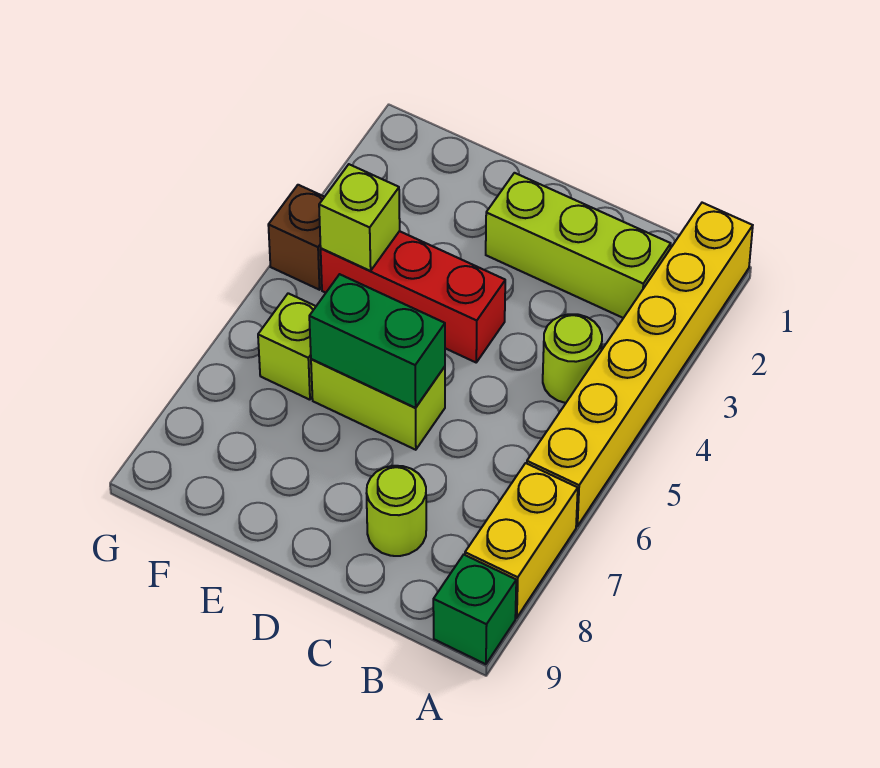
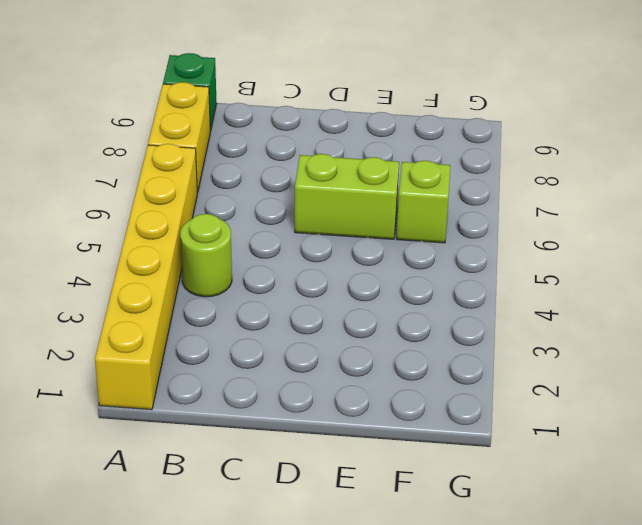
none -> lime 1x3 brick [486,173,671,318]
none -> lime 1x1 round brick [367,466,426,556]
none -> red 1x3 brick [321,231,505,362]

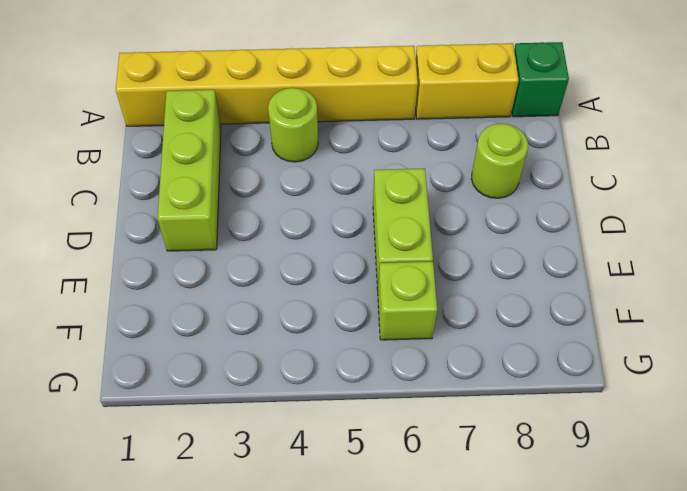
none -> red 1x3 brick [321,231,505,362]
none -> brown 1x1 brick [268,185,324,290]
none -> green 1x2 brick [309,274,445,408]

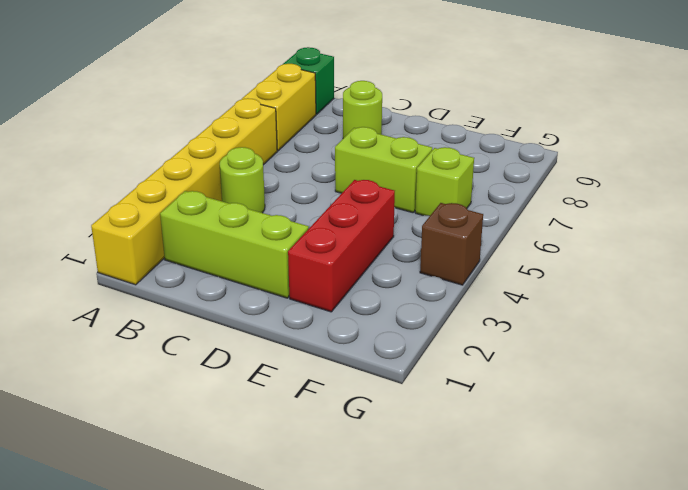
red 1x3 brick [288,180,395,312] -> red 1x3 brick turned to [321,231,505,362]
none -> green 1x2 brick [309,274,445,408]
none -> lime 1x1 brick [319,164,400,271]

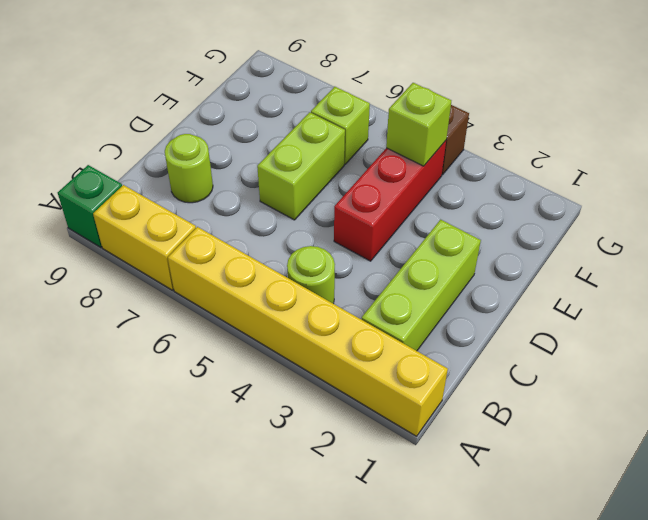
none -> green 1x2 brick [309,274,445,408]

